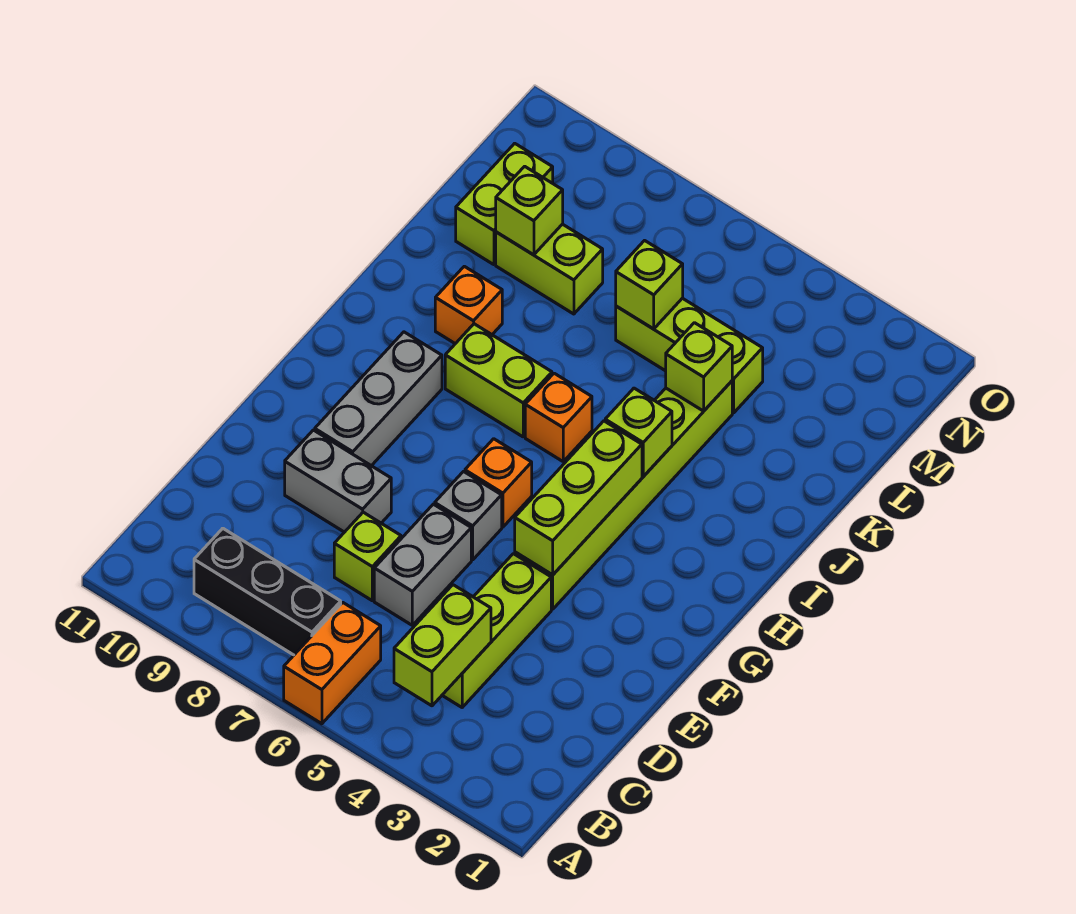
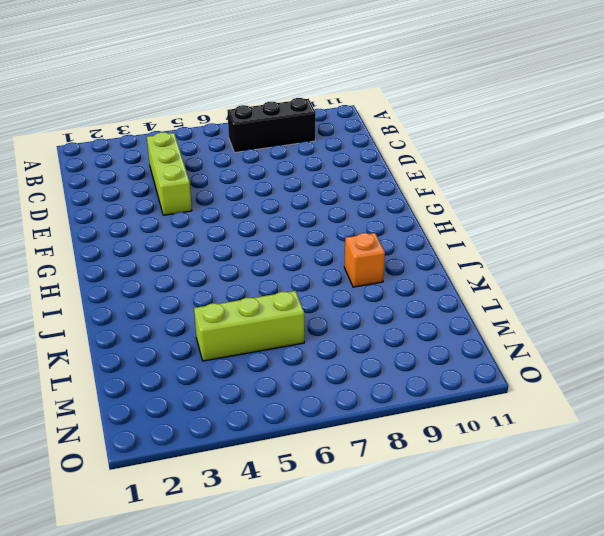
none -> orange 1x2 brick [284,603,381,724]
none -> grey 1x2 brick [374,504,471,625]
none -> lime 1x1 brick [334,512,401,601]

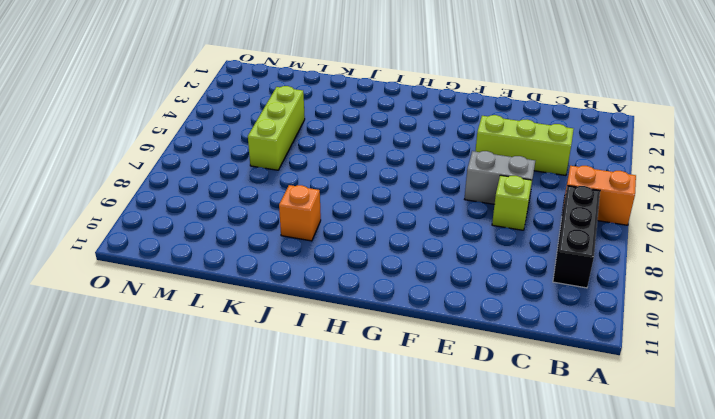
none -> grey 1x2 brick [285,430,391,532]
none -> lime 1x6 brick [515,381,732,609]
none -> grey 1x1 brick [435,472,502,560]

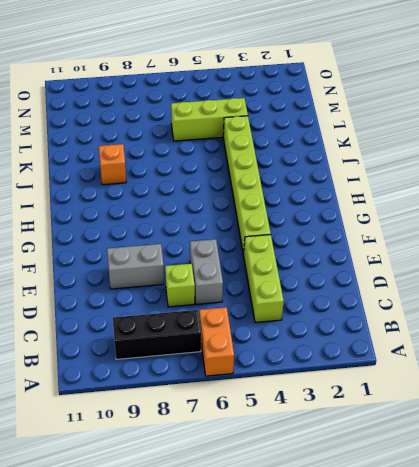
none -> grey 1x1 brick [435,472,502,560]
none -> grey 1x3 brick [315,332,442,466]
none -> orange 1x1 brick [465,439,532,527]

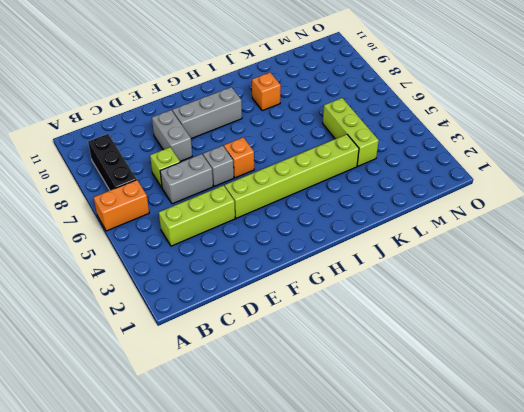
none -> orange 1x1 brick [525,373,592,461]
none -> lime 1x2 brick [445,324,552,437]
none -> lime 1x2 brick [496,224,603,314]

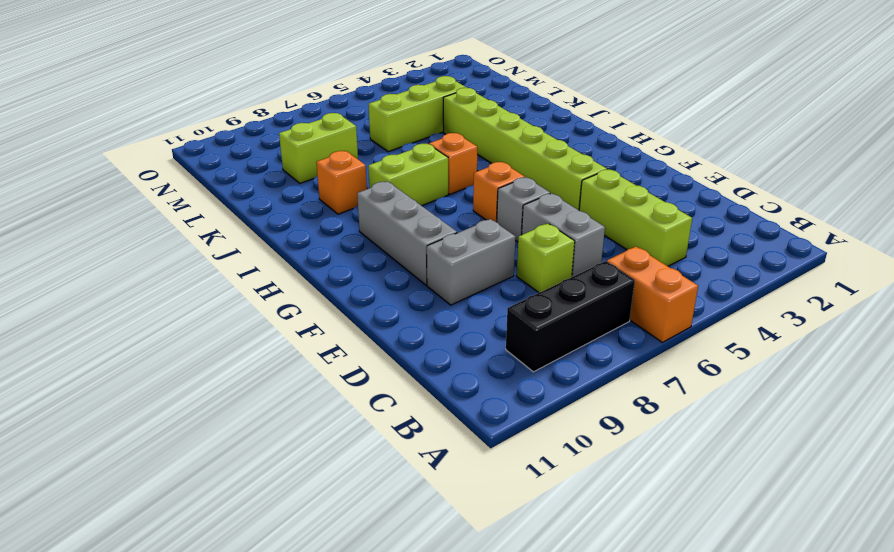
none -> lime 1x2 brick [456,143,553,265]
none -> lime 1x2 brick [394,585,491,706]
none -> lime 1x3 brick [515,421,642,575]

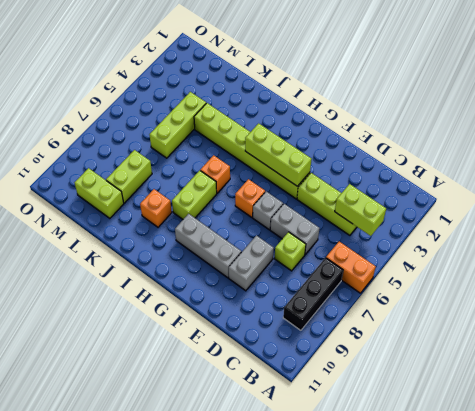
none -> lime 1x1 brick [605,388,672,477]
none -> lime 1x1 brick [666,323,732,411]
none -> lime 1x1 brick [616,241,683,329]

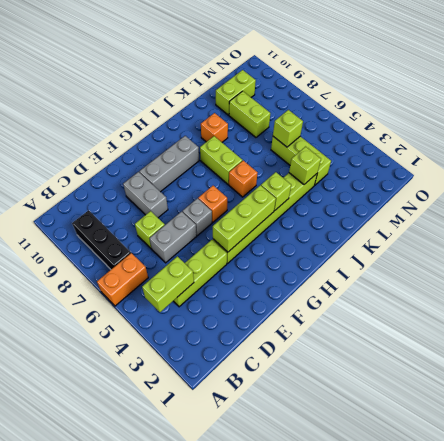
none -> lime 1x1 brick [496,166,563,255]

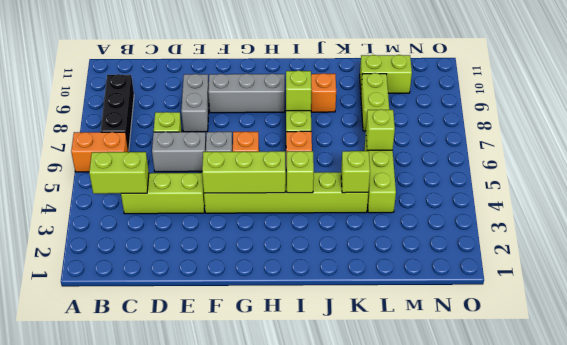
lime 1x1 brick [286,70,312,111] -> lime 1x1 brick moved to [496,166,563,255]

